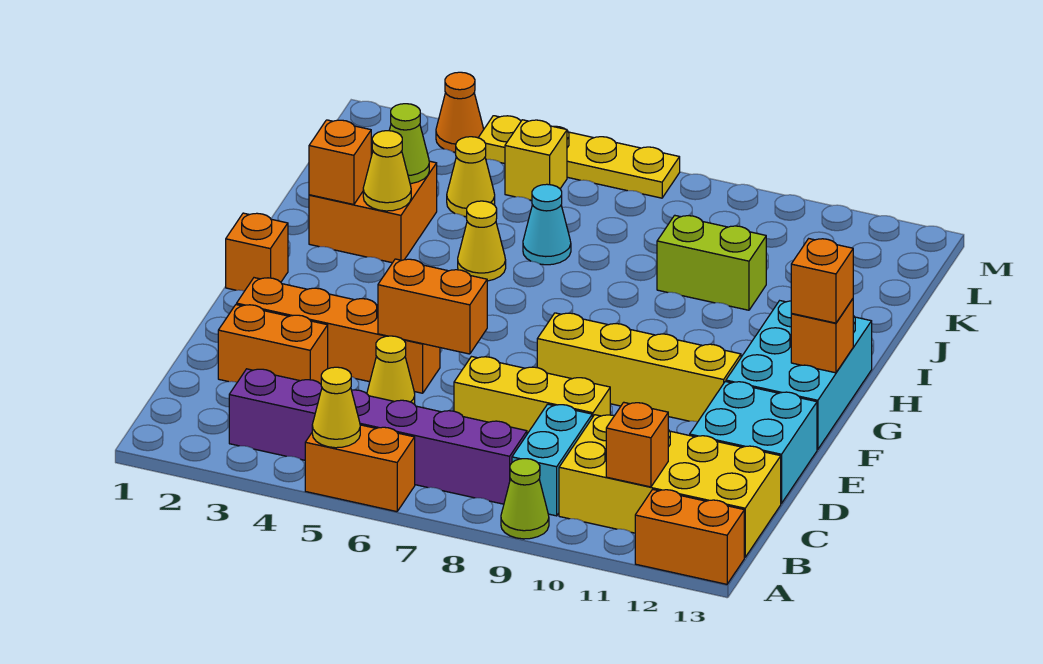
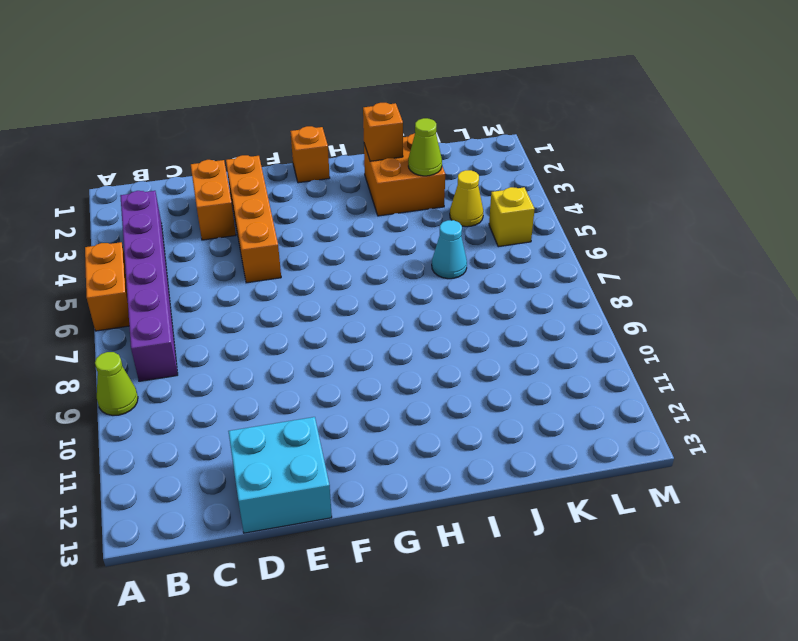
none -> orange 1x2 brick [635,489,744,584]
none -> cyan 1x2 brick [512,404,592,516]
none -> yellow 2x4 brick [559,415,781,557]
none -> yellow 1x1 cone [367,336,415,404]

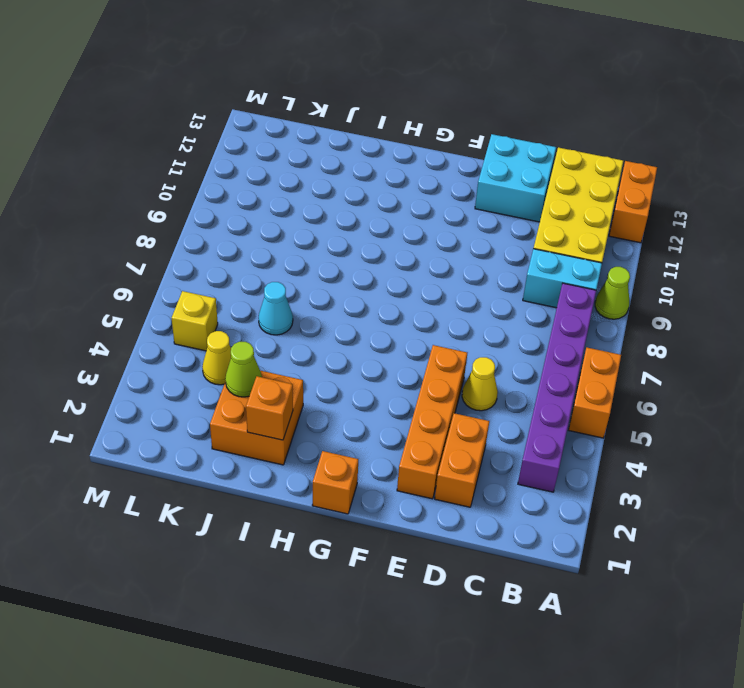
none -> yellow 1x3 brick [454,357,610,434]
none -> yellow 1x4 brick [537,313,741,422]
none -> cyan 2x3 brick [726,301,872,449]
none -> yellow 1x1 cone [458,201,506,281]

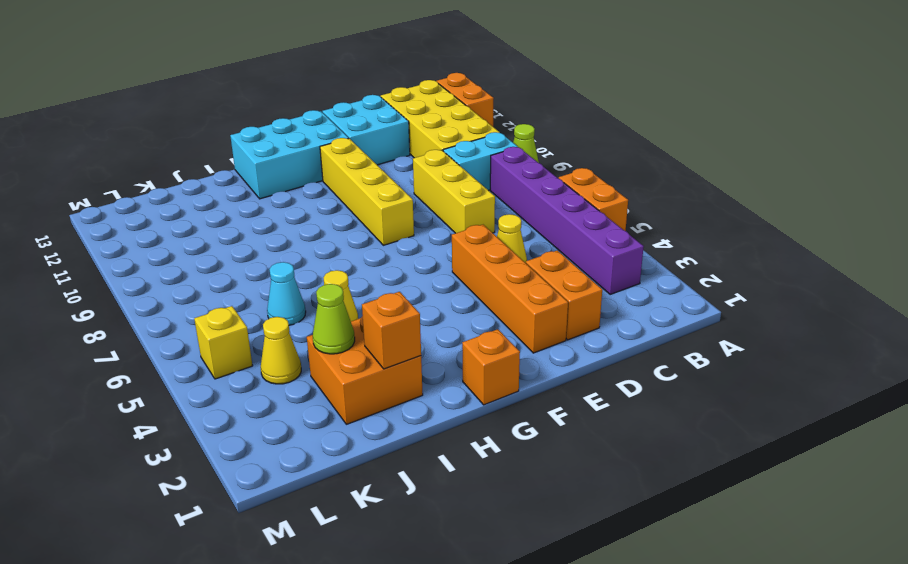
none -> lime 1x2 brick [657,215,766,310]
none -> orange 1x1 cone [436,72,484,152]
none -> yellow 1x4 plate [478,116,680,198]
none -> yellow 1x1 cone [312,367,360,448]

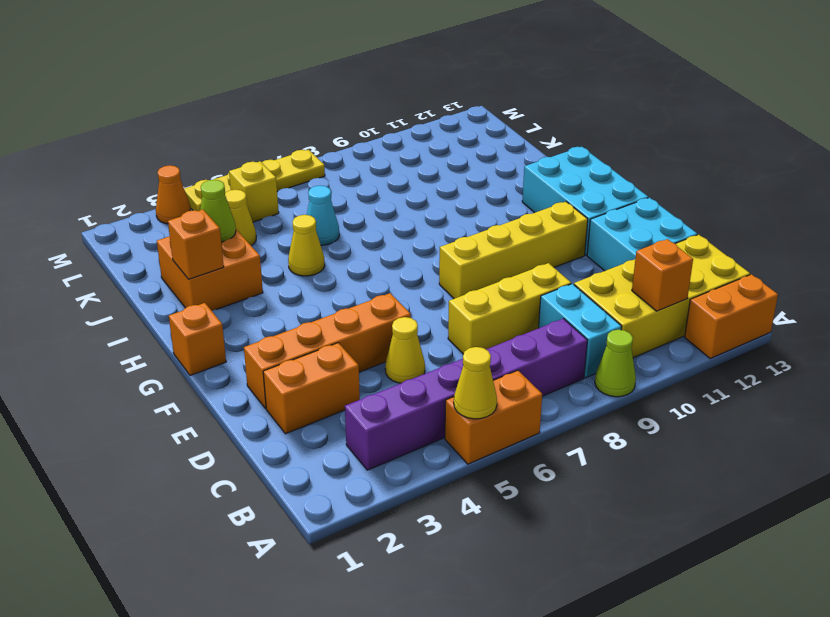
none -> lime 1x2 brick [657,215,766,310]
none -> orange 1x2 brick [378,259,487,354]
none -> orange 1x1 brick [791,299,853,373]
none -> yellow 1x1 cone [363,131,411,211]

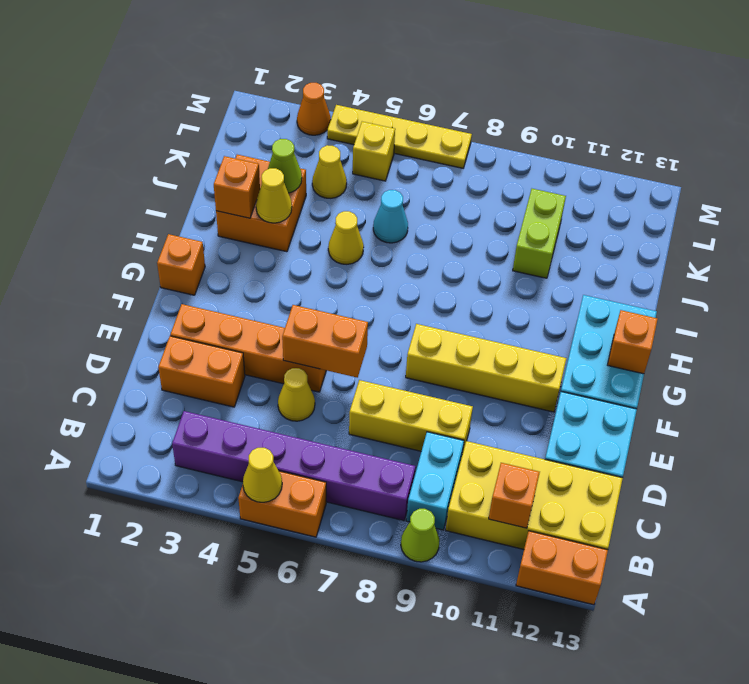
lime 1x2 brick [513,189,566,278] -> lime 1x2 brick turned to [657,215,766,310]
none -> orange 1x1 brick [791,239,853,323]

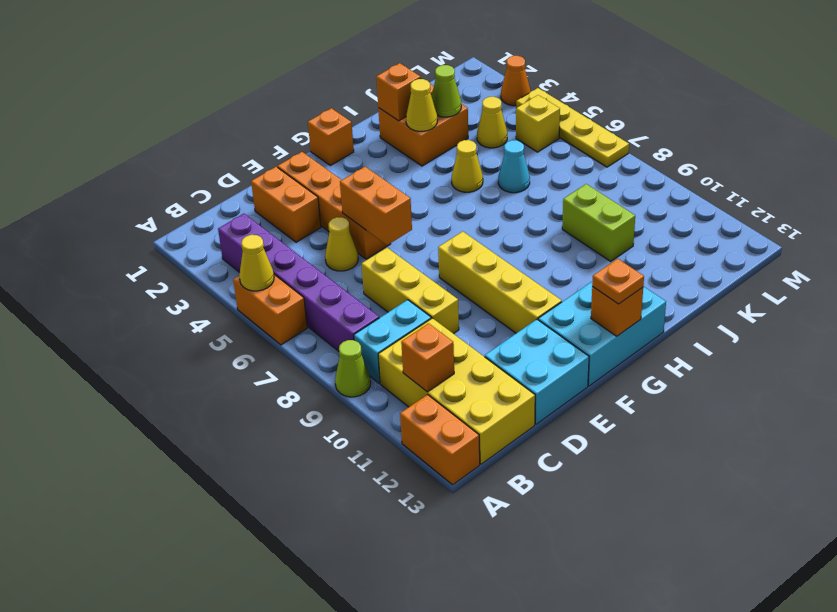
orange 1x1 plate [592,259,644,304] -> orange 1x1 brick [791,239,853,323]

